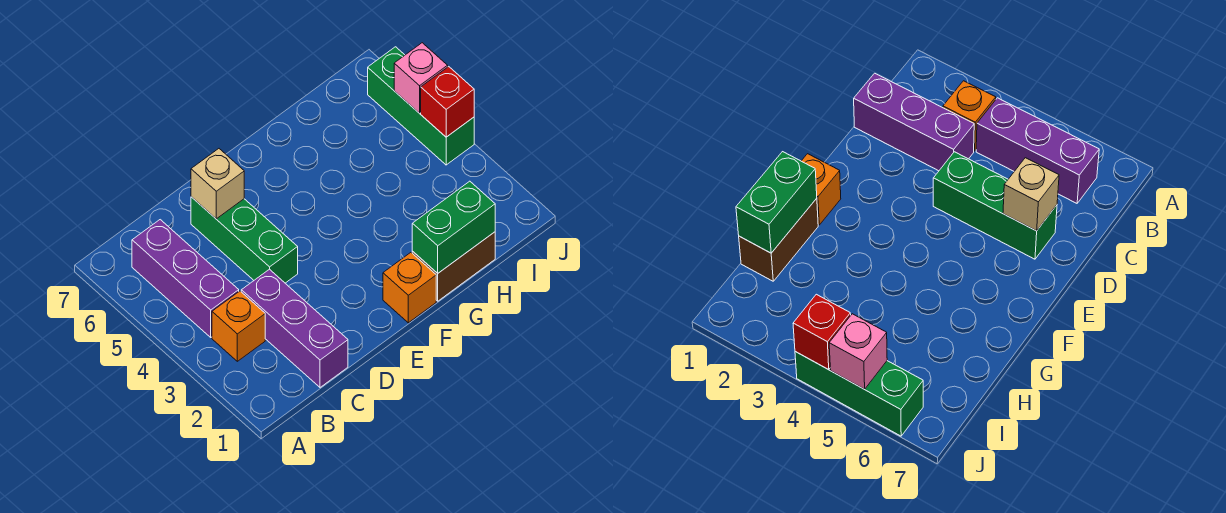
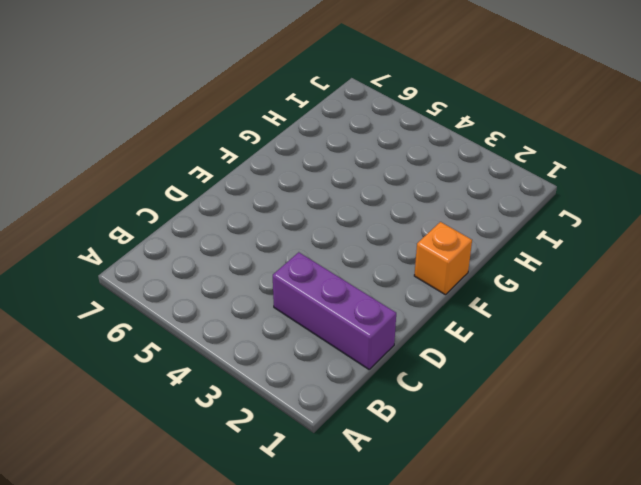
none -> orange 1x1 brick [212,291,265,361]
none -> purple 1x3 brick [132,220,239,337]

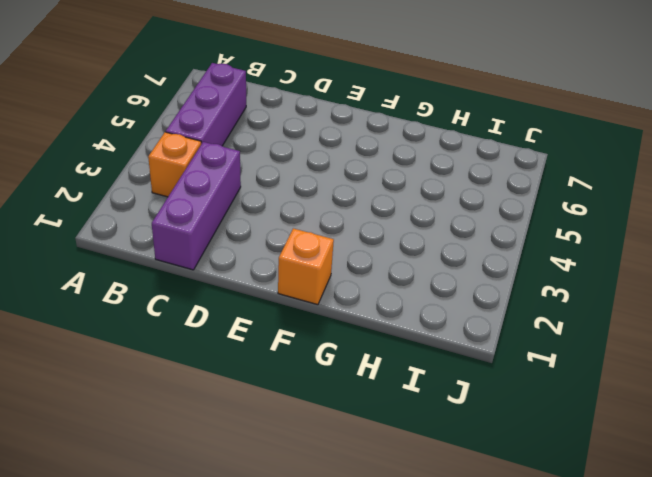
none -> green 1x3 brick [191,197,298,283]
none -> brown 1x2 brick [412,232,495,301]

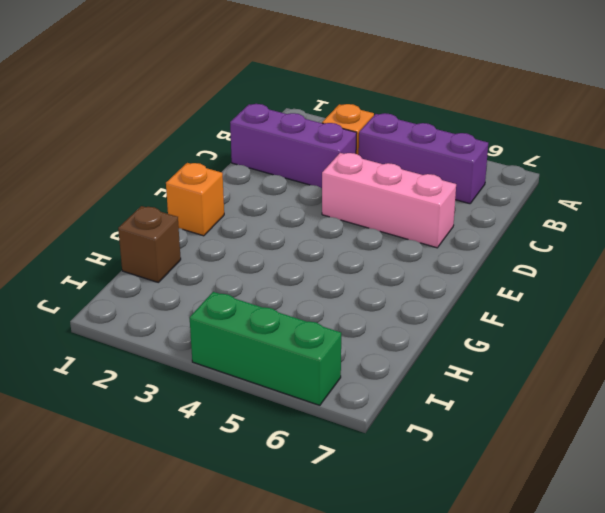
pink 1x3 brick [322,153,456,248] -> green 1x3 brick [191,197,298,283]
brown 1x1 brick [118,206,181,283] -> brown 1x2 brick [412,232,495,301]
none -> tan 1x1 brick [191,149,244,219]
none -> green 1x2 brick [412,181,495,273]

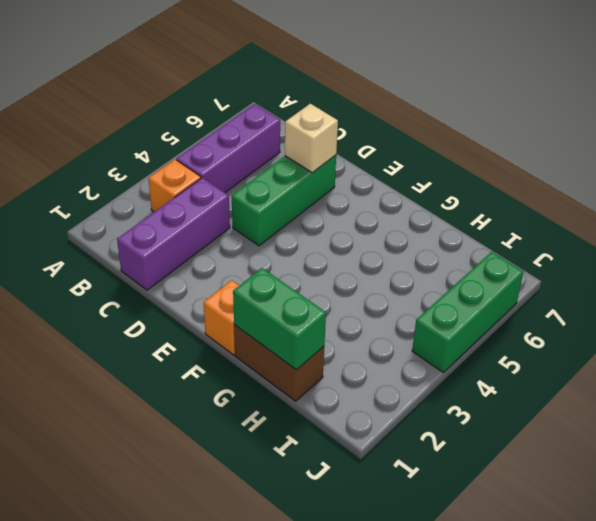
none -> red 1x1 brick [421,67,474,137]
none -> pink 1x1 brick [394,43,448,113]

